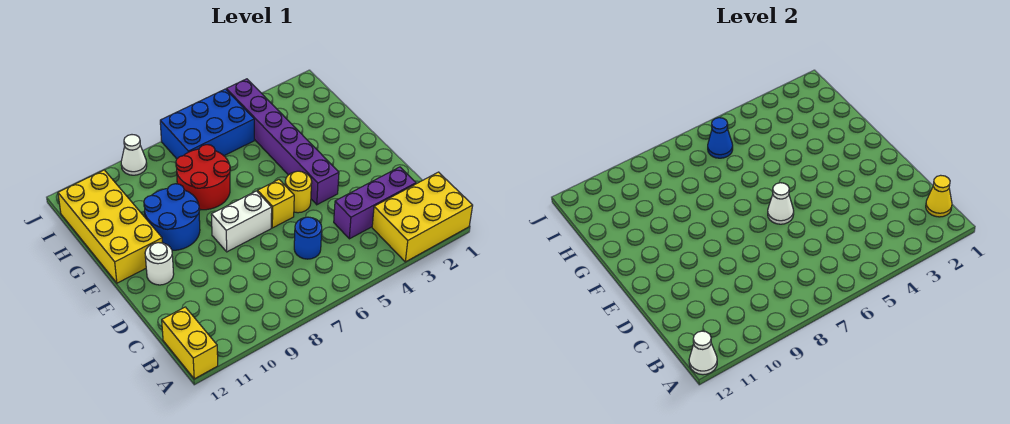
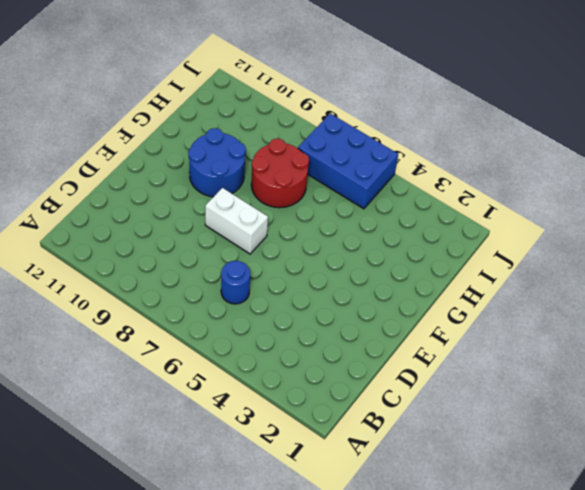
none -> yellow 2x3 brick [372,172,473,262]
none -> yellow 1x2 brick [162,307,218,379]
none -> purple 1x3 brick [334,167,416,239]

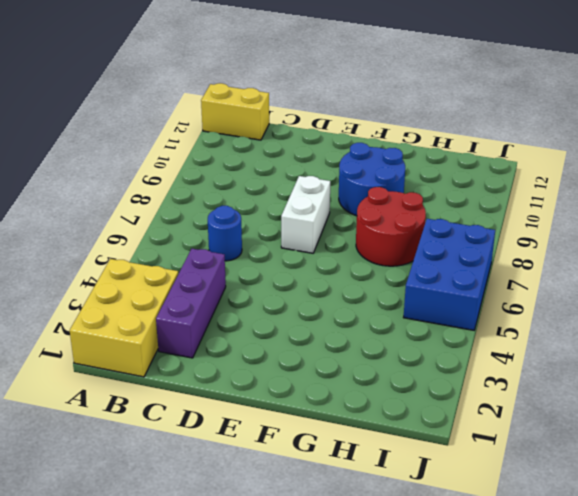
none -> purple 1x6 brick [226,79,339,205]
none -> yellow 1x1 round brick [285,171,312,213]
none -> yellow 1x1 brick [258,180,294,228]

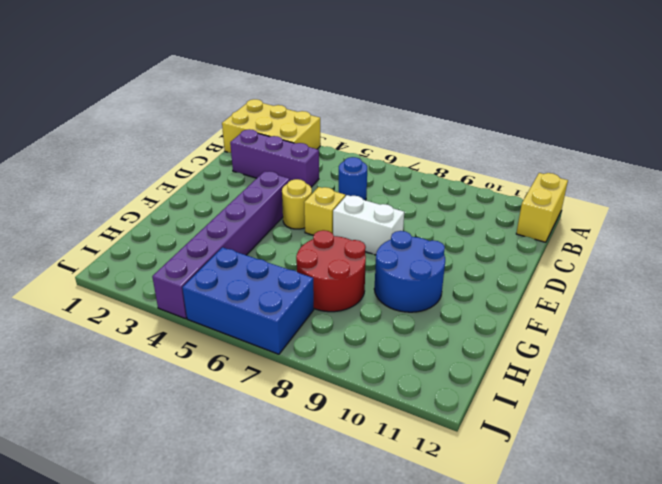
none -> white 1x1 round brick [145,243,174,285]
none -> yellow 2x4 brick [58,170,163,283]
none -> white 1x1 cone [121,135,147,175]

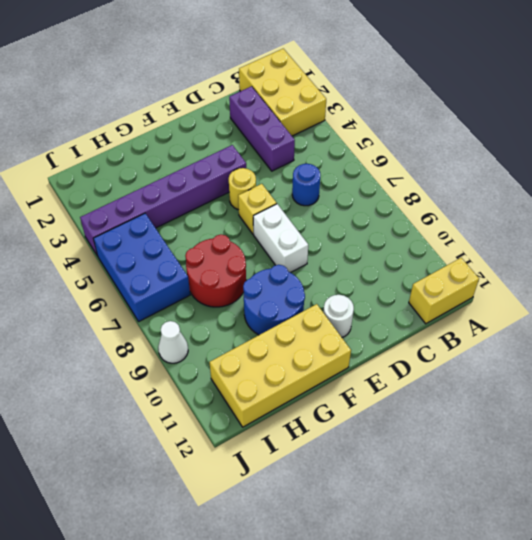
none -> white 1x1 cone [689,331,717,375]
none -> yellow 1x1 cone [926,175,952,217]
none -> white 1x1 cone [768,183,794,224]

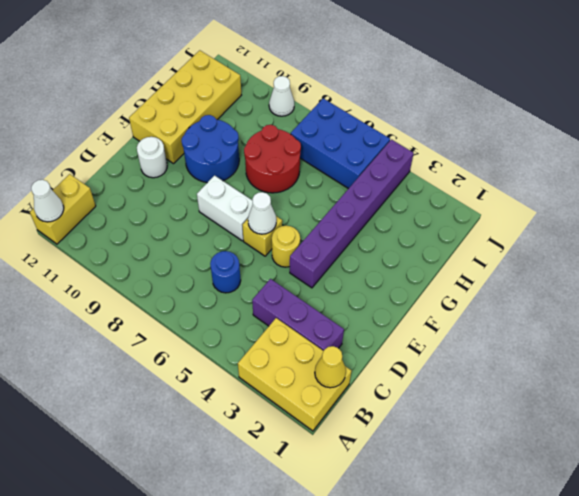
none -> blue 1x1 cone [708,118,733,158]

